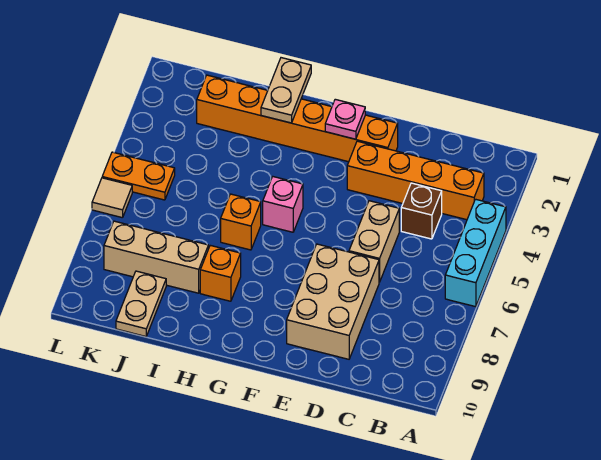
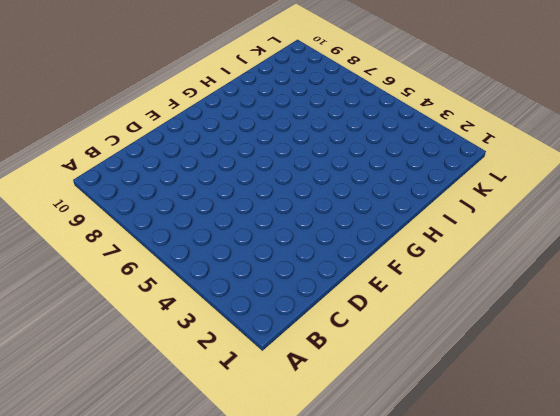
none -> cyan 1x3 brick [445,199,506,307]
none -> orange 1x4 brick [347,141,484,220]
none -> brown 1x1 brick [401,183,442,239]

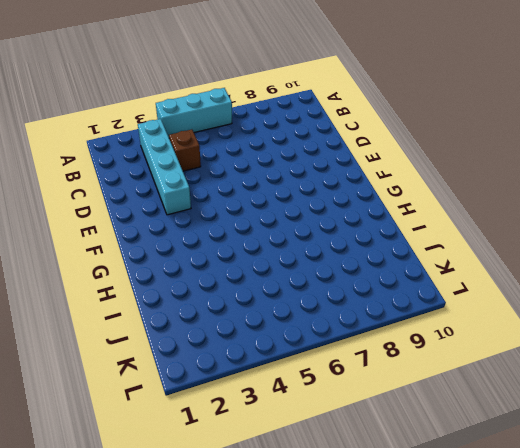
cyan 1x4 brick [138,119,191,215] -> orange 1x4 brick [347,141,484,220]
none -> tan 1x2 brick [349,201,399,282]
none -> tan 2x3 brick [287,244,379,359]
none -> orange 1x6 brick [197,75,398,162]

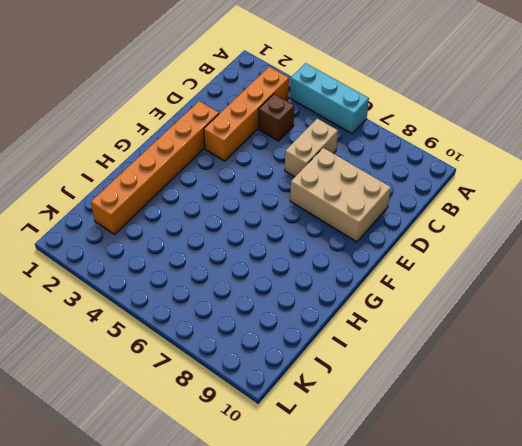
tan 1x2 brick [285,119,338,177] -> tan 1x2 brick turned to [349,201,399,282]
none -> pink 1x1 brick [263,177,303,232]
none -> orange 1x1 brick [221,194,261,250]
none -> orange 1x1 brick [200,245,241,301]

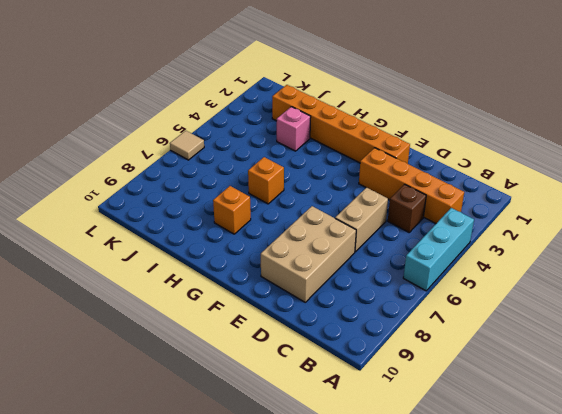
pink 1x1 brick [277,107,311,151] -> pink 1x1 brick moved to [263,177,303,232]
none -> tan 1x3 brick [104,221,208,293]
none -> tan 1x2 plate [116,271,166,336]
none -> orange 1x2 plate [102,152,175,200]

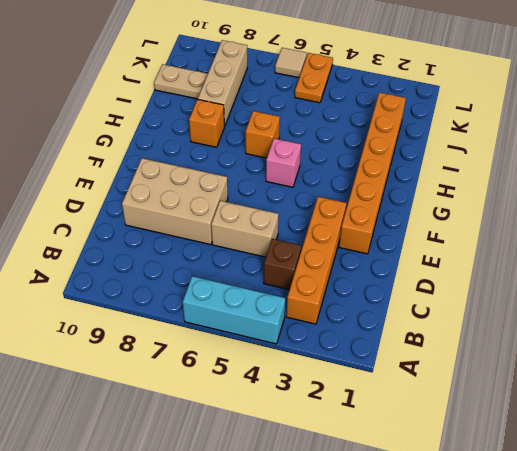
none -> pink 1x1 plate [325,99,365,139]
none -> tan 1x2 plate [261,58,311,123]

